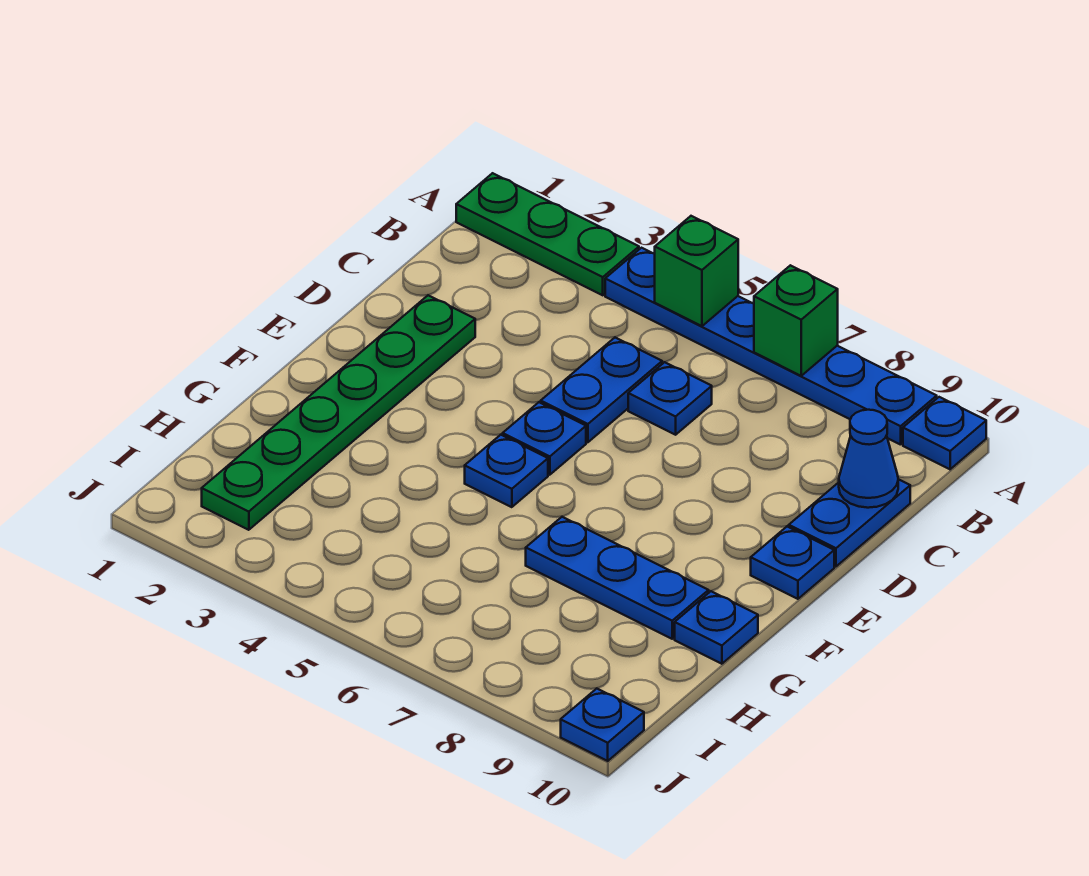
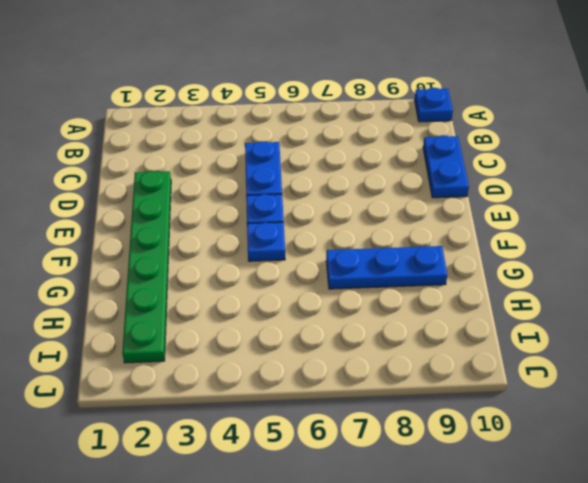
none -> green 1x3 plate [456,173,639,295]
none -> blue 1x6 plate [605,248,937,445]
none -> blue 1x1 plate [628,362,712,435]

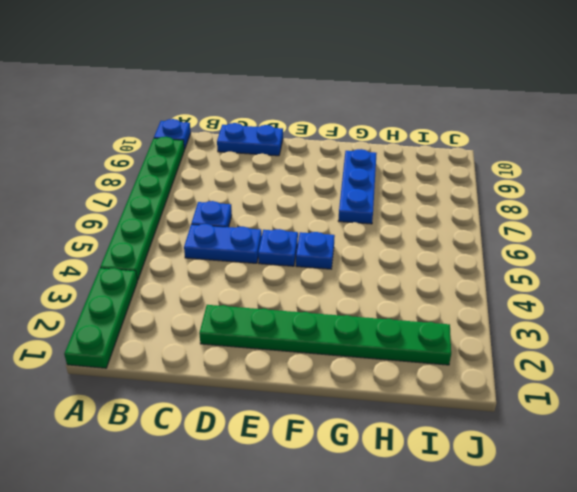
green 1x6 plate [100,137,184,280] -> blue 1x6 plate [605,248,937,445]
none -> blue 1x1 plate [751,527,834,599]
none -> blue 1x1 plate [675,591,758,664]
none -> blue 1x1 plate [561,689,644,761]

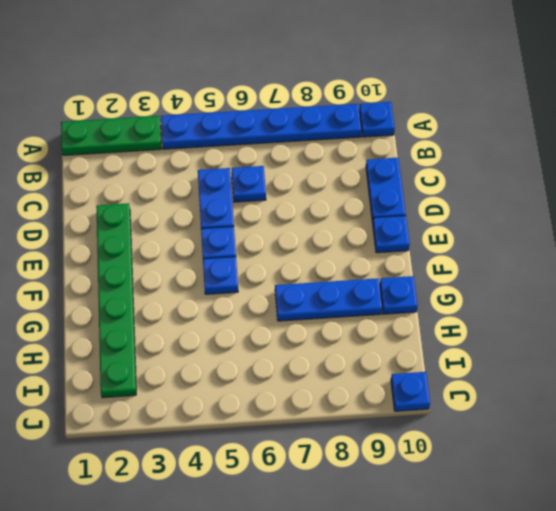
none -> green 1x1 brick [655,216,738,326]
none -> green 1x1 brick [754,265,838,376]
none -> blue 1x1 cone [839,410,898,508]

